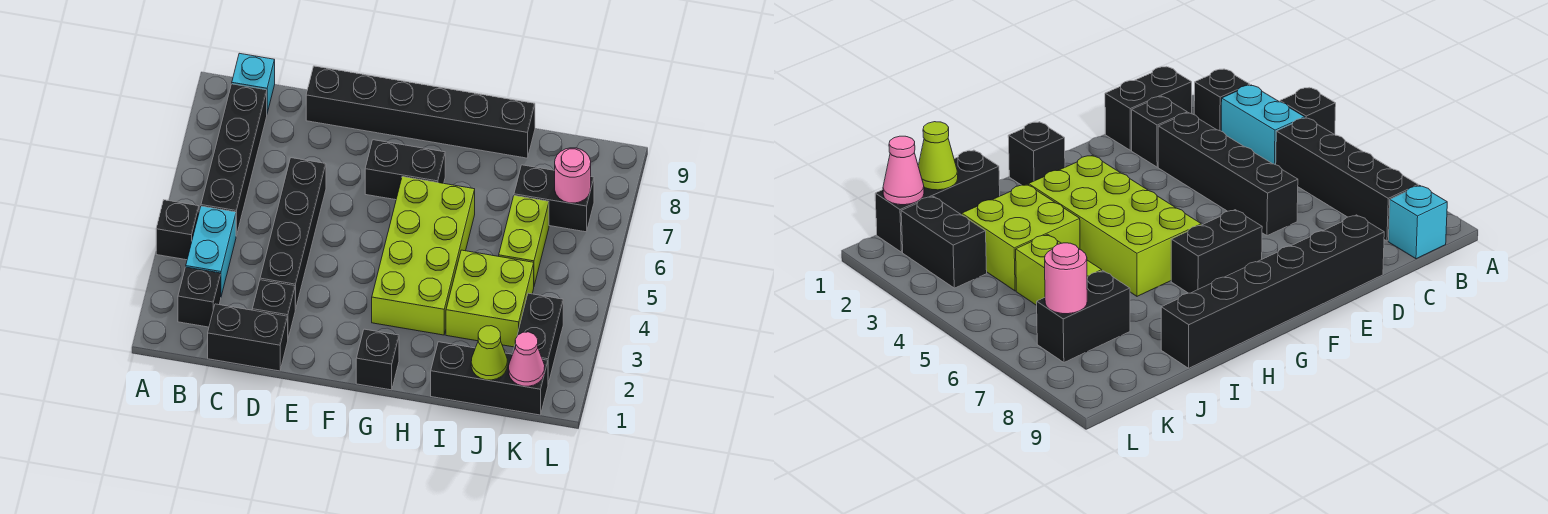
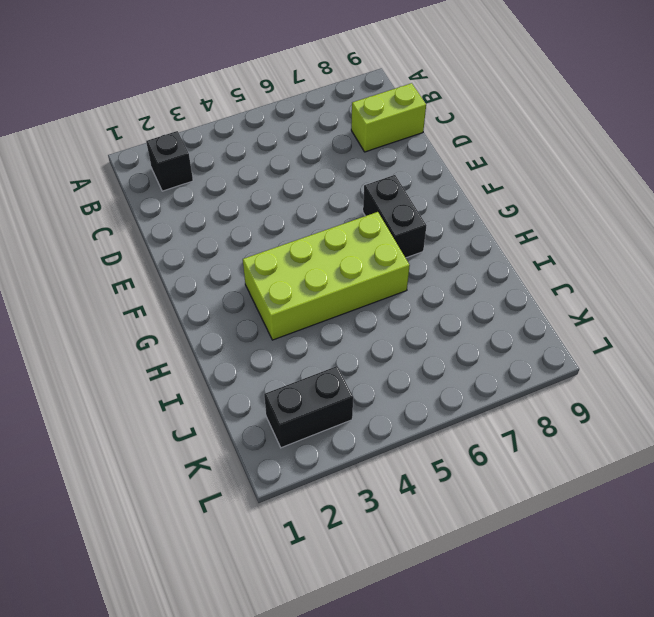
lime 1x2 brick [351,83,426,152] -> lime 1x2 brick moved to [499,196,549,285]
none -> black 1x1 brick [156,200,199,260]
none -> cyan 1x2 brick [186,206,236,296]
none -> black 1x4 brick [201,84,267,236]

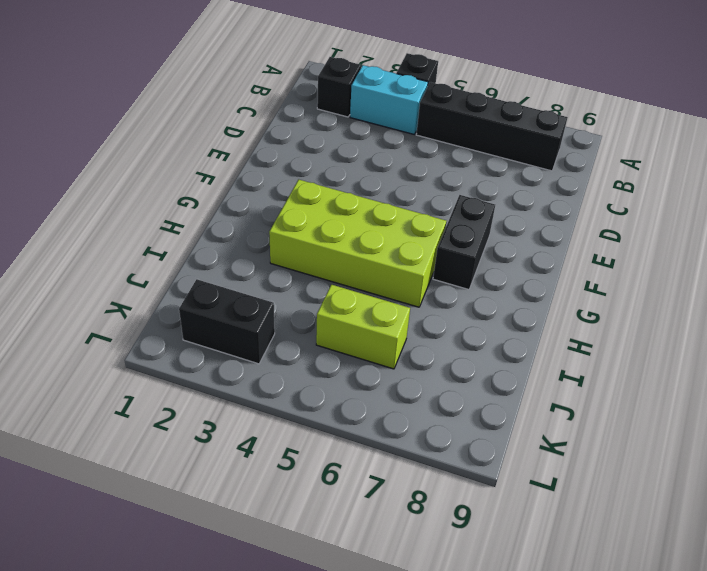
none -> cyan 1x1 brick [232,53,275,113]
none -> black 1x2 brick [208,304,288,371]
none -> black 1x1 brick [252,280,295,338]

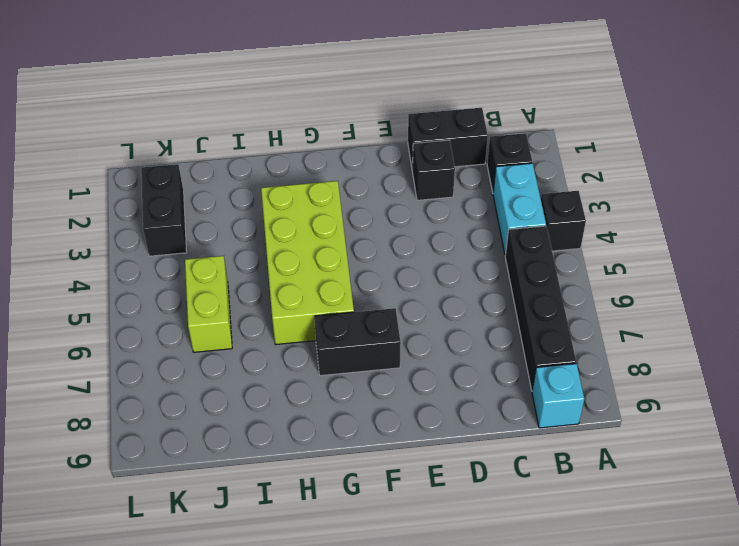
none -> black 1x4 brick [260,158,326,310]
none -> black 1x6 brick [306,66,535,158]
none -> black 1x1 brick [356,329,399,390]

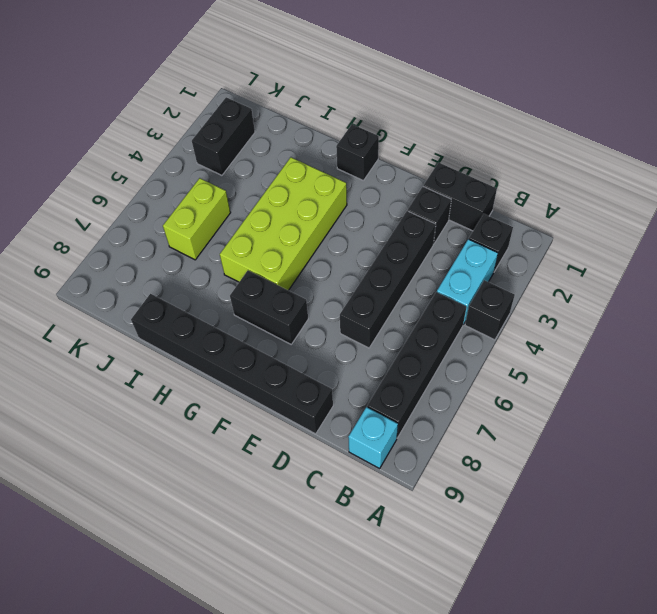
none -> black 1x3 brick [431,342,548,415]
none -> lime 2x2 brick [446,250,534,347]
none -> black 1x2 brick [514,165,594,232]

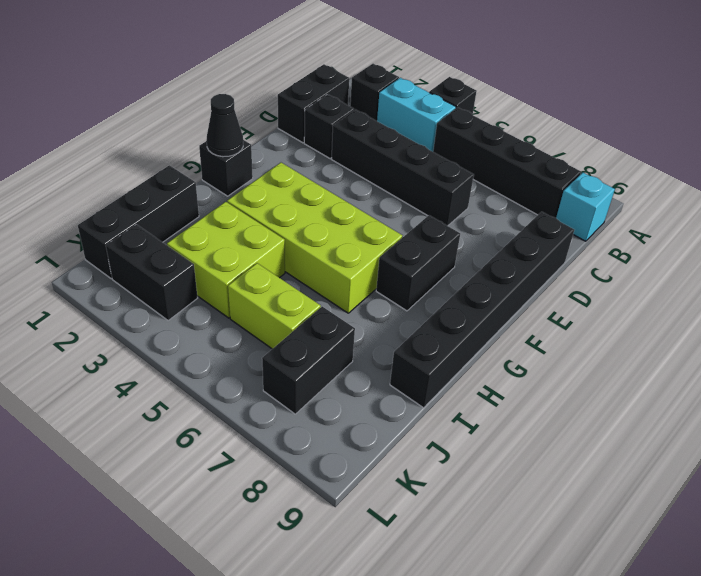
black 1x1 cone [206,94,243,157] -> none
none -> lime 1x1 cone [471,326,507,380]
none -> pink 1x1 cone [509,332,545,386]
none -> pink 1x1 round brick [555,148,591,203]

